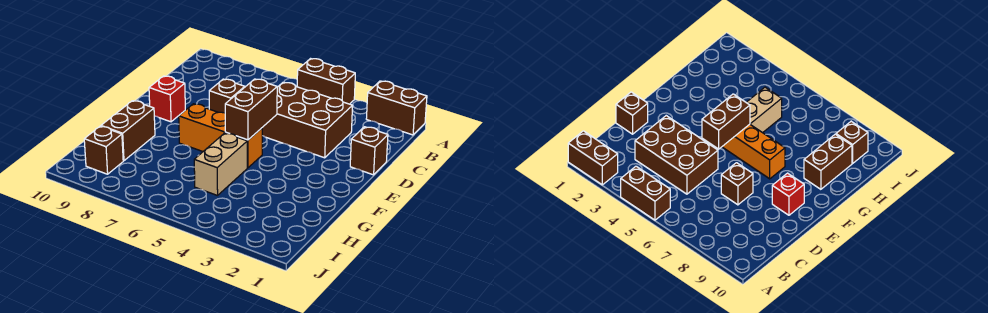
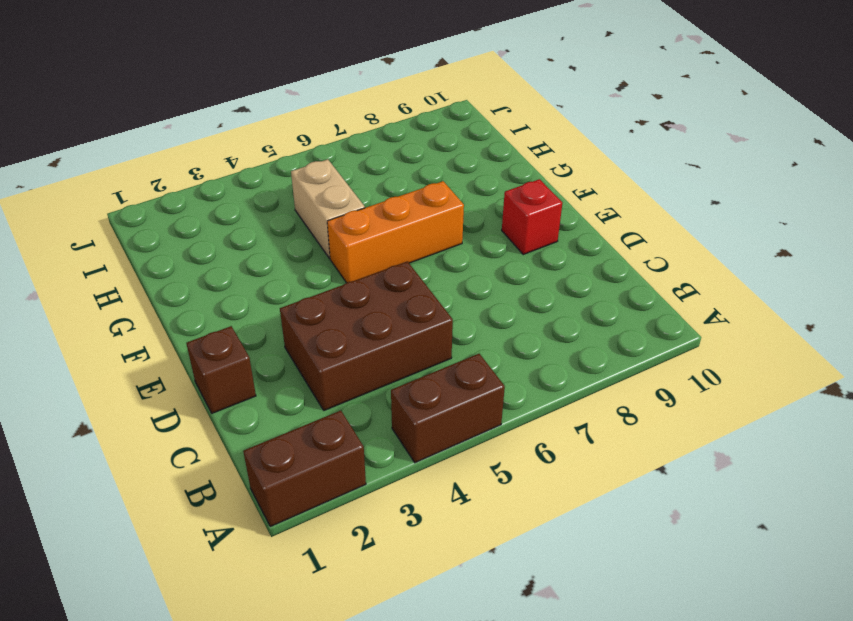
none -> brown 1x1 brick [209,79,245,113]
none -> brown 1x2 brick [101,101,155,161]

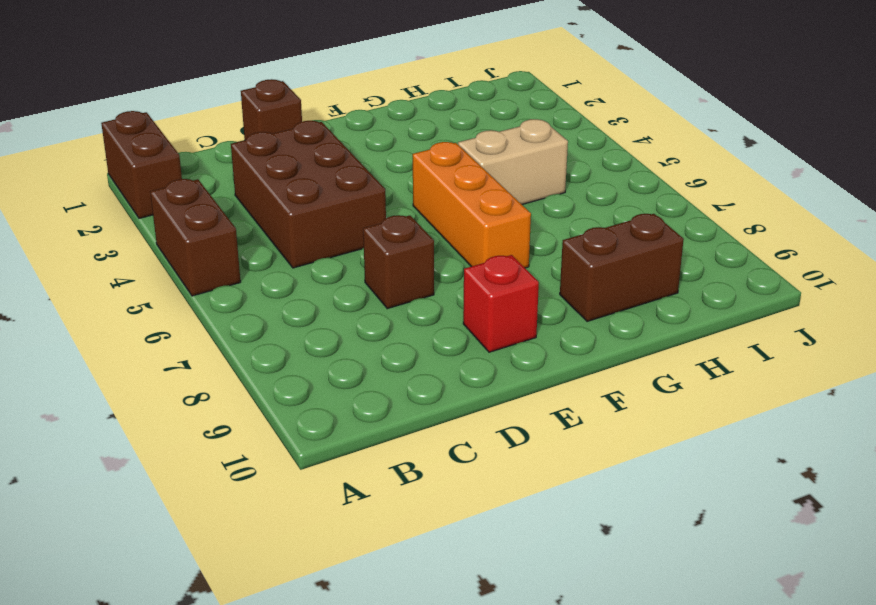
none -> brown 1x1 brick [84,126,123,174]
none -> brown 1x2 brick [225,79,277,140]

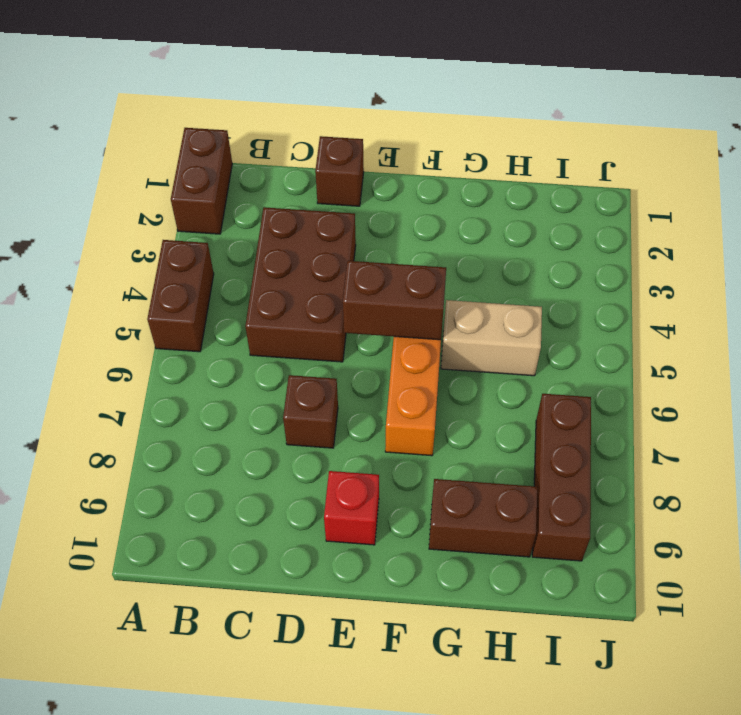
brown 1x3 brick [532,394,591,561] -> brown 1x1 brick [84,126,123,174]

